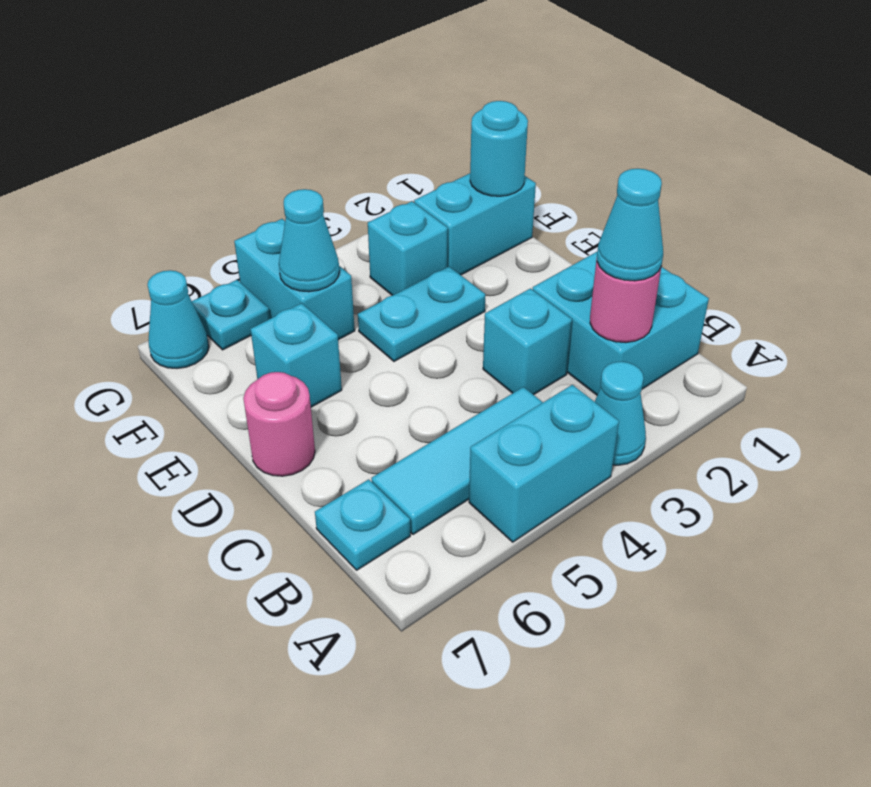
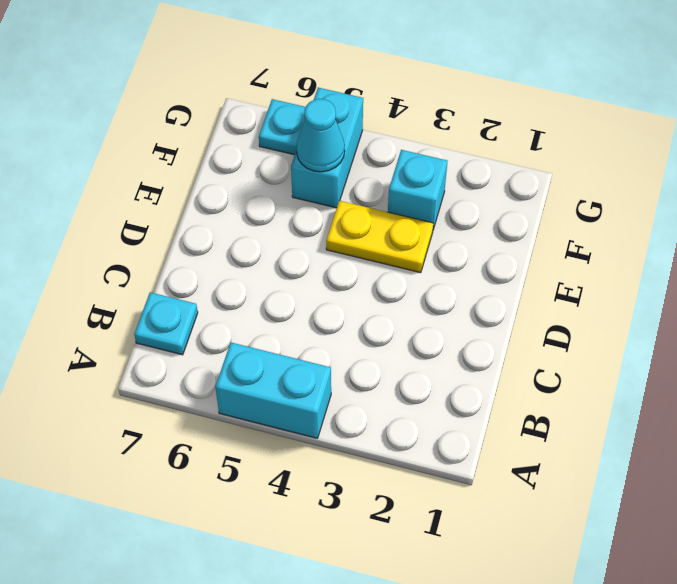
yellow 1x2 plate [326,201,433,273] -> cyan 1x2 plate [358,267,485,361]
none -> cyan 1x1 cone [595,362,646,465]
none -> cyan 2x2 brick [532,252,709,395]
none -> cyan 1x3 tile [371,387,543,534]

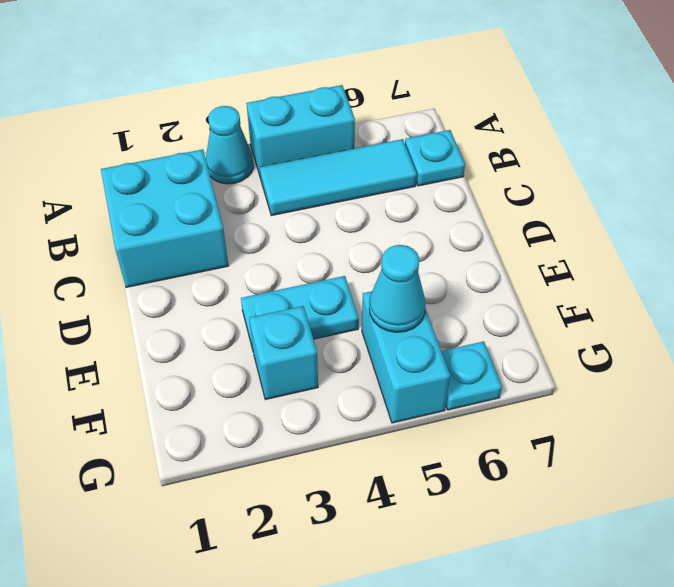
none -> cyan 1x1 brick [483,288,572,395]
none -> pink 1x1 round brick [243,372,315,476]
none -> cyan 1x1 brick [251,303,342,407]

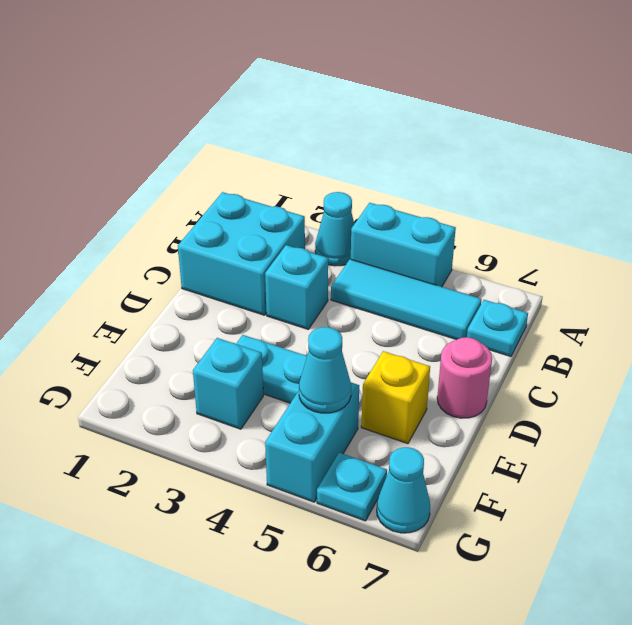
yellow 1x1 brick [361,351,430,444] -> cyan 1x1 brick [251,303,342,407]
none -> cyan 1x2 brick [414,173,536,275]
none -> pink 1x1 round brick [590,260,661,343]
none -> cyan 1x1 round brick [470,101,528,196]

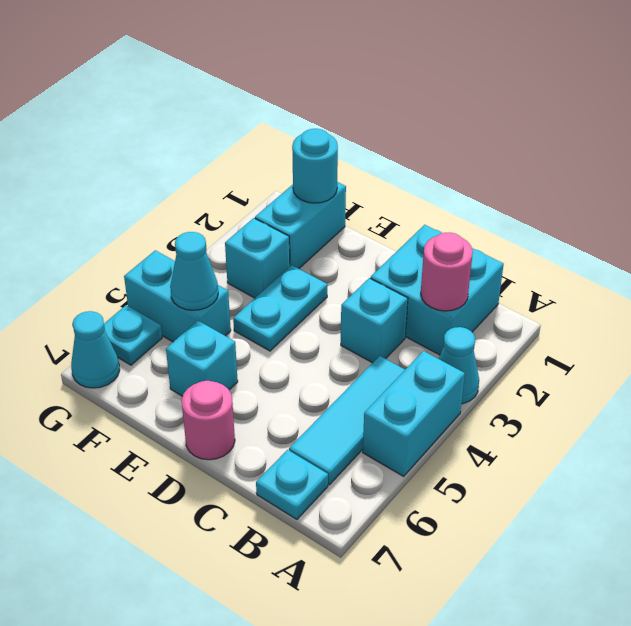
none -> cyan 1x1 cone [597,169,663,281]

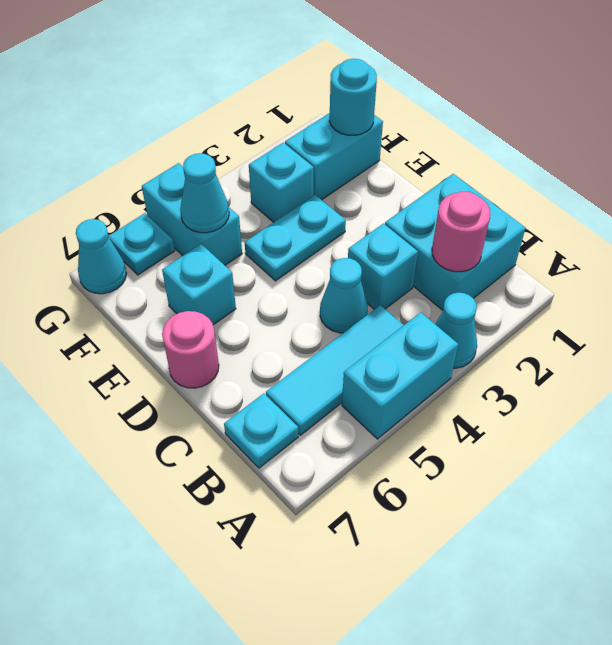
cyan 1x1 cone [320,258,368,333] -> cyan 1x1 cone moved to [597,169,663,281]

